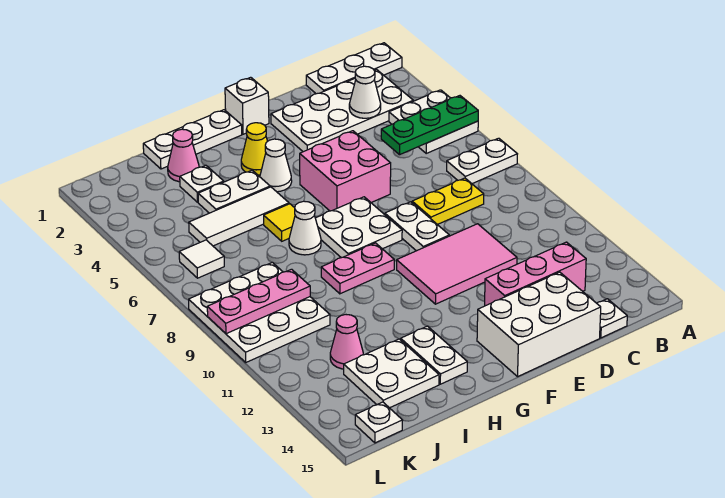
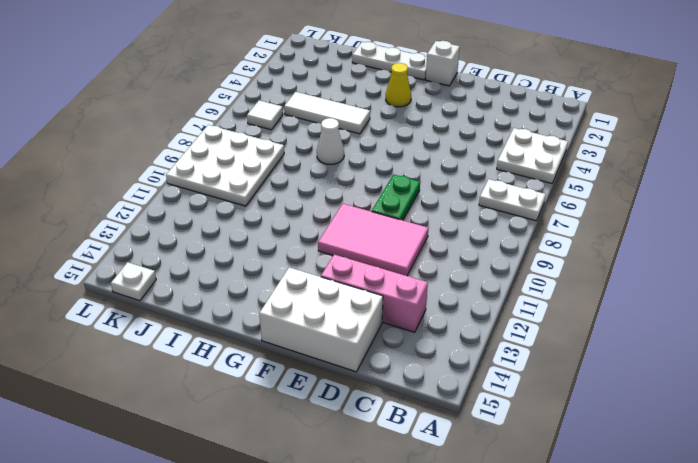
green 1x2 plate [372,175,420,220] -> white 1x2 plate [385,202,449,251]
none -> white 1x3 plate [306,43,402,94]
none -> white 2x4 plate [271,69,413,152]
none -> yellow 1x2 plate [412,178,484,225]
none -> white 1x1 plate [597,299,627,338]

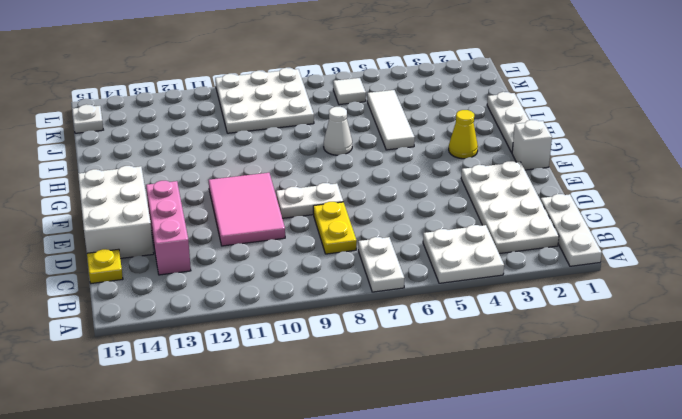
yellow 1x1 plate [87,249,123,283] -> white 1x1 plate [597,299,627,338]
none -> pink 2x2 brick [300,131,391,211]
none -> white 2x2 plate [315,197,402,258]
none -> white 1x1 cone [260,139,292,192]
none -> pink 1x2 plate [321,243,394,294]

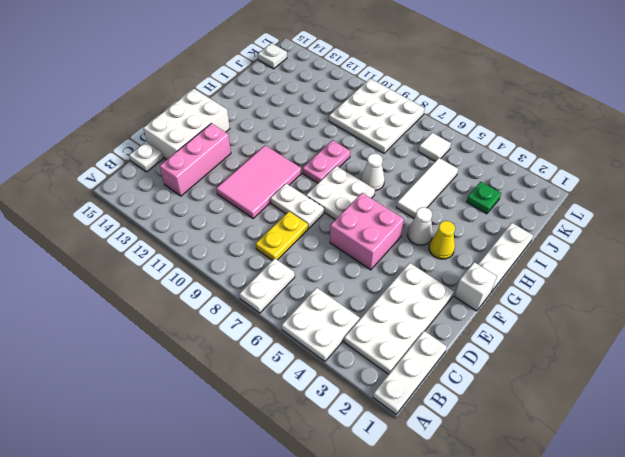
green 1x1 plate [466,182,501,214] -> none
none -> white 1x2 plate [198,170,270,213]
none -> yellow 1x1 tile [264,204,295,241]
none -> white 1x2 plate [401,326,467,384]
none -> pink 1x1 cone [168,129,199,182]

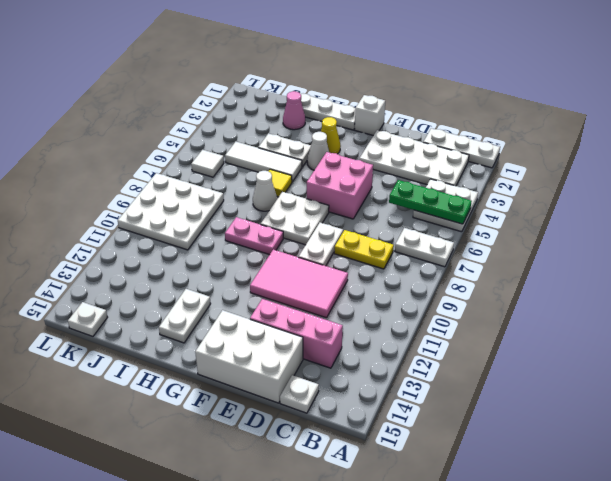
none -> white 1x1 plate [180,165,224,202]
none -> white 2x2 plate [344,339,439,408]
none -> pink 1x1 cone [330,315,363,369]
none -> white 1x1 cone [349,66,381,118]

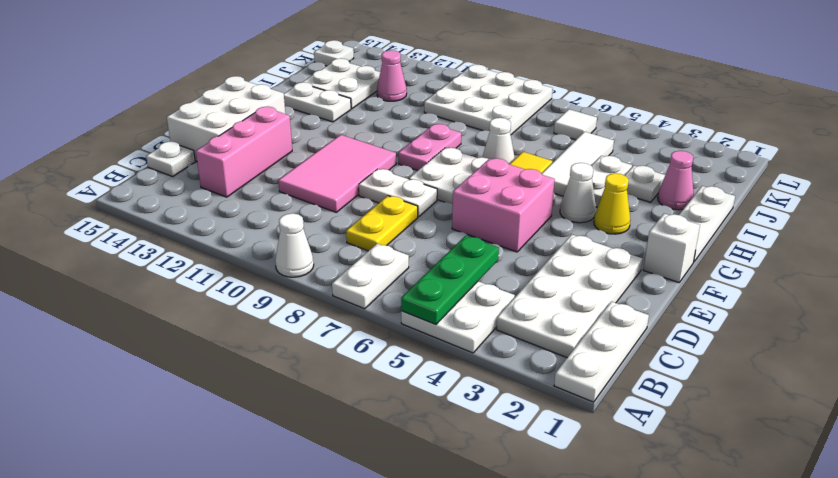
white 1x1 cone [275,213,314,277] -> white 1x1 cone moved to [349,66,381,118]
none -> pink 1x3 plate [207,269,310,334]

